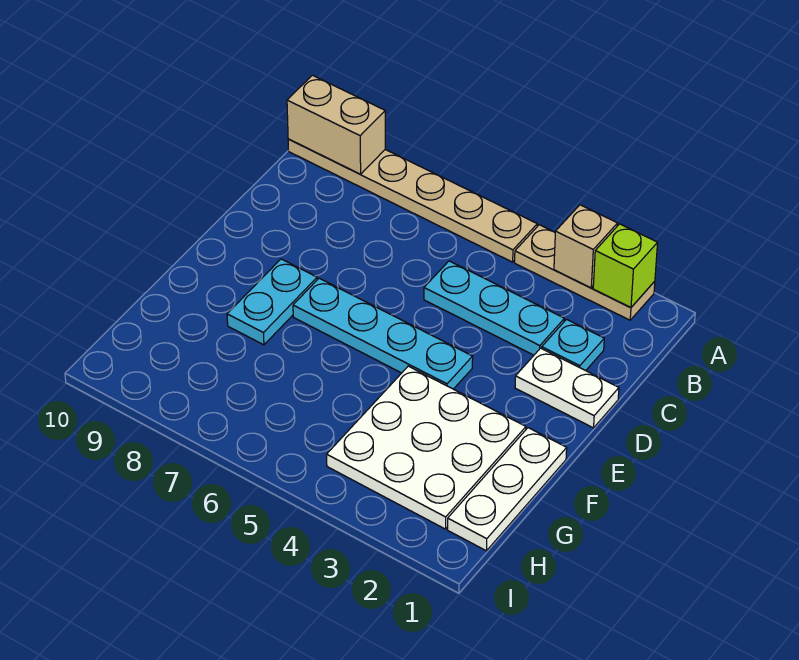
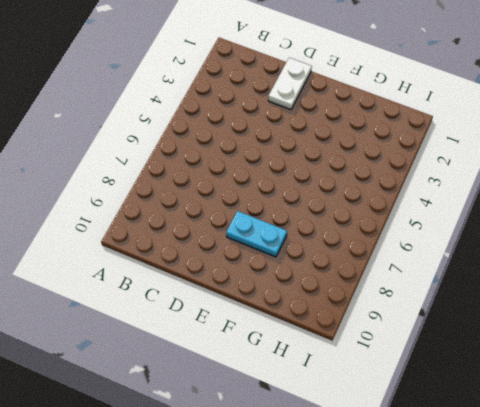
none -> tan 1x3 plate [515,225,655,320]
none -> tan 1x6 plate [288,139,537,262]
none -> cyan 1x1 plate [542,319,604,371]

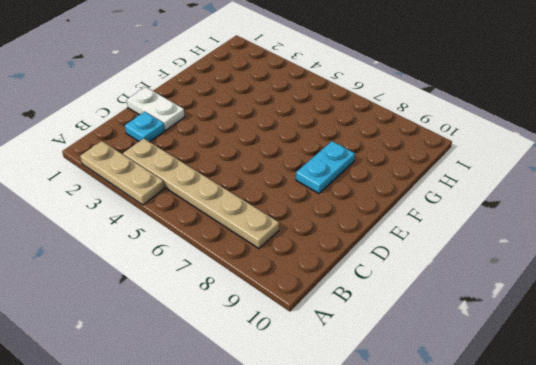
tan 1x6 plate [123,139,279,249] -> tan 1x6 plate moved to [288,139,537,262]
none -> cyan 1x3 plate [424,261,564,355]
none -> cyan 1x4 plate [293,278,473,389]
none -> white 1x3 plate [448,428,567,551]

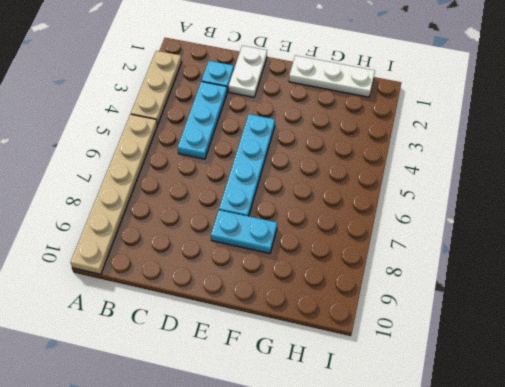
none -> white 3x3 plate [327,366,526,529]
none -> lime 1x1 brick [593,224,658,308]
none -> tan 1x1 brick [554,205,618,288]

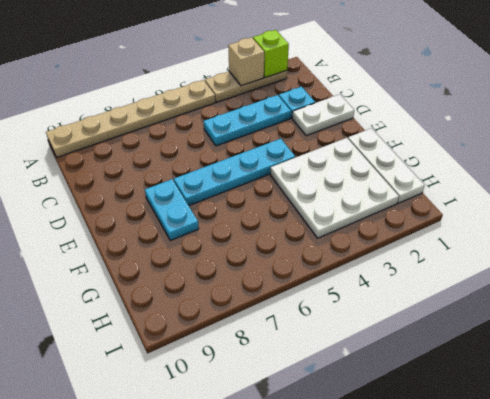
none -> tan 1x2 brick [287,75,385,174]

